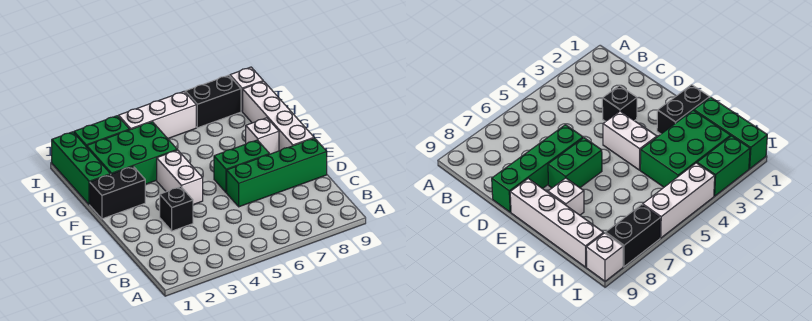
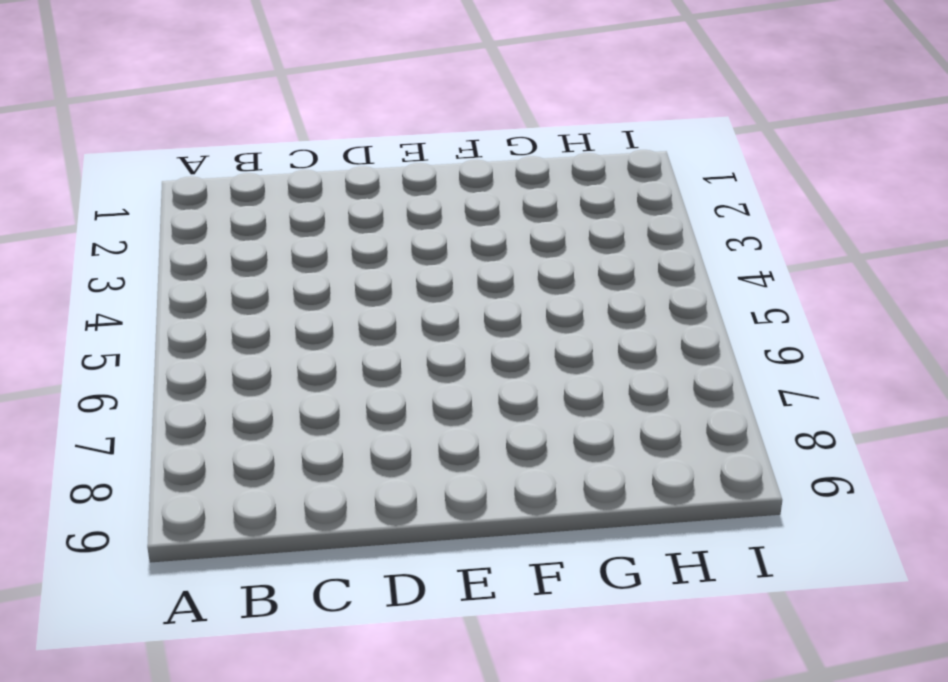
none -> black 1x1 brick [160,187,193,231]
none -> green 1x4 brick [227,138,327,207]
none -> white 1x2 brick [157,150,203,205]

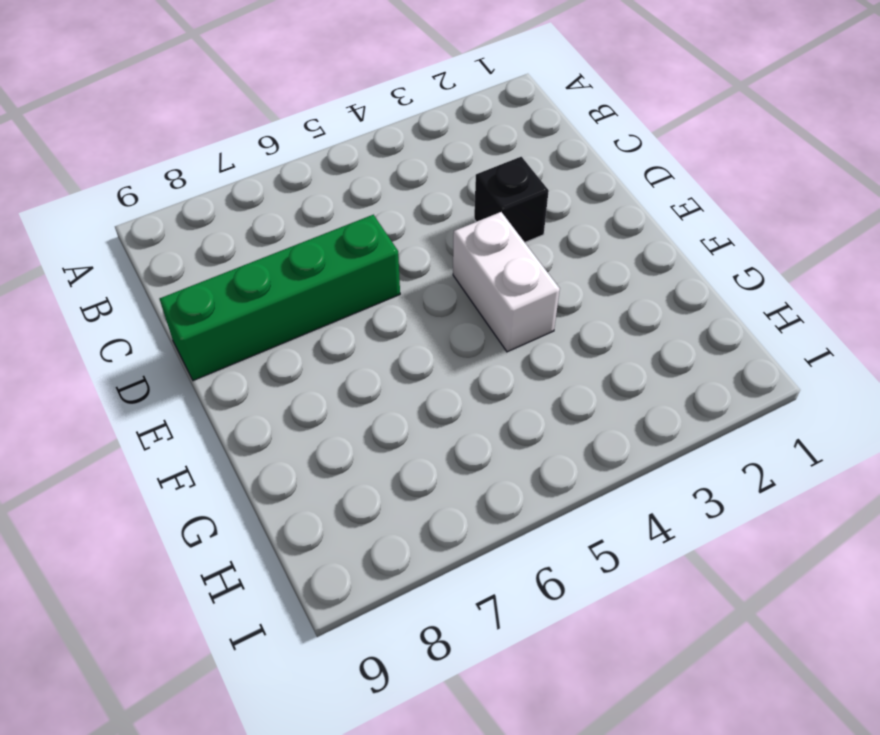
none -> green 1x2 brick [214,140,269,193]
none -> white 1x4 brick [243,81,314,151]
none -> black 1x2 brick [90,166,145,219]

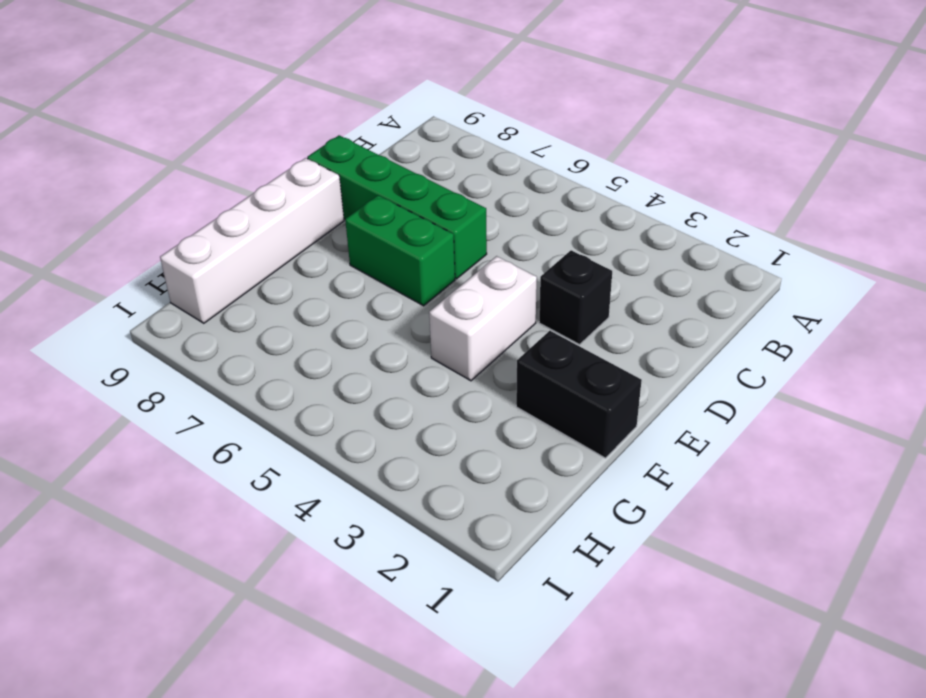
none -> white 1x1 brick [246,118,279,154]
none -> green 1x3 brick [52,132,110,205]
none -> green 2x3 brick [87,122,177,184]

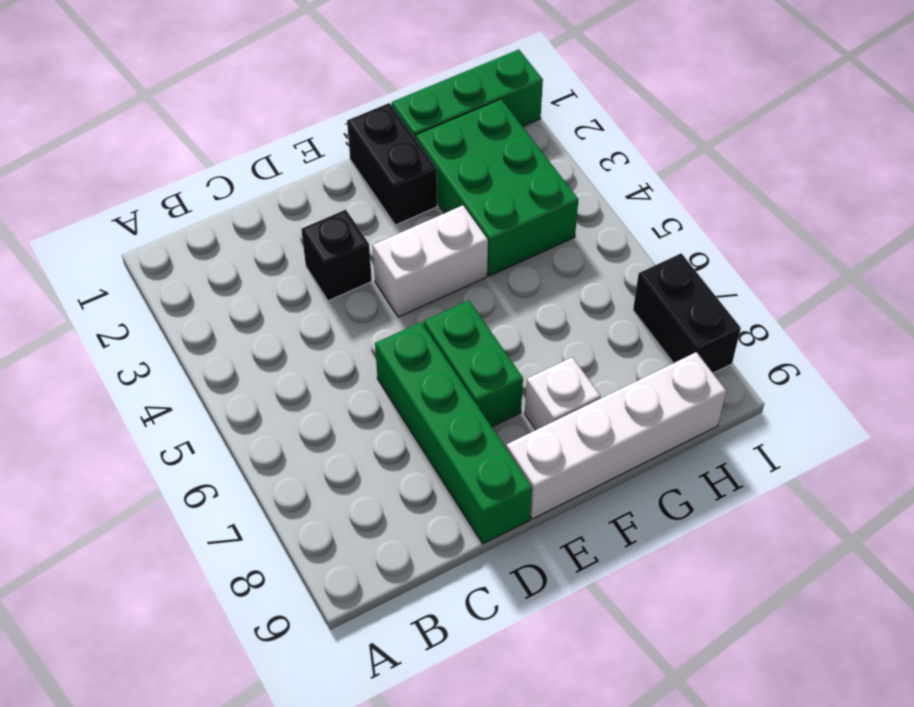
none -> green 1x2 brick [74,116,130,147]
none -> white 1x3 brick [119,92,196,138]
none -> white 1x1 brick [230,67,263,112]

